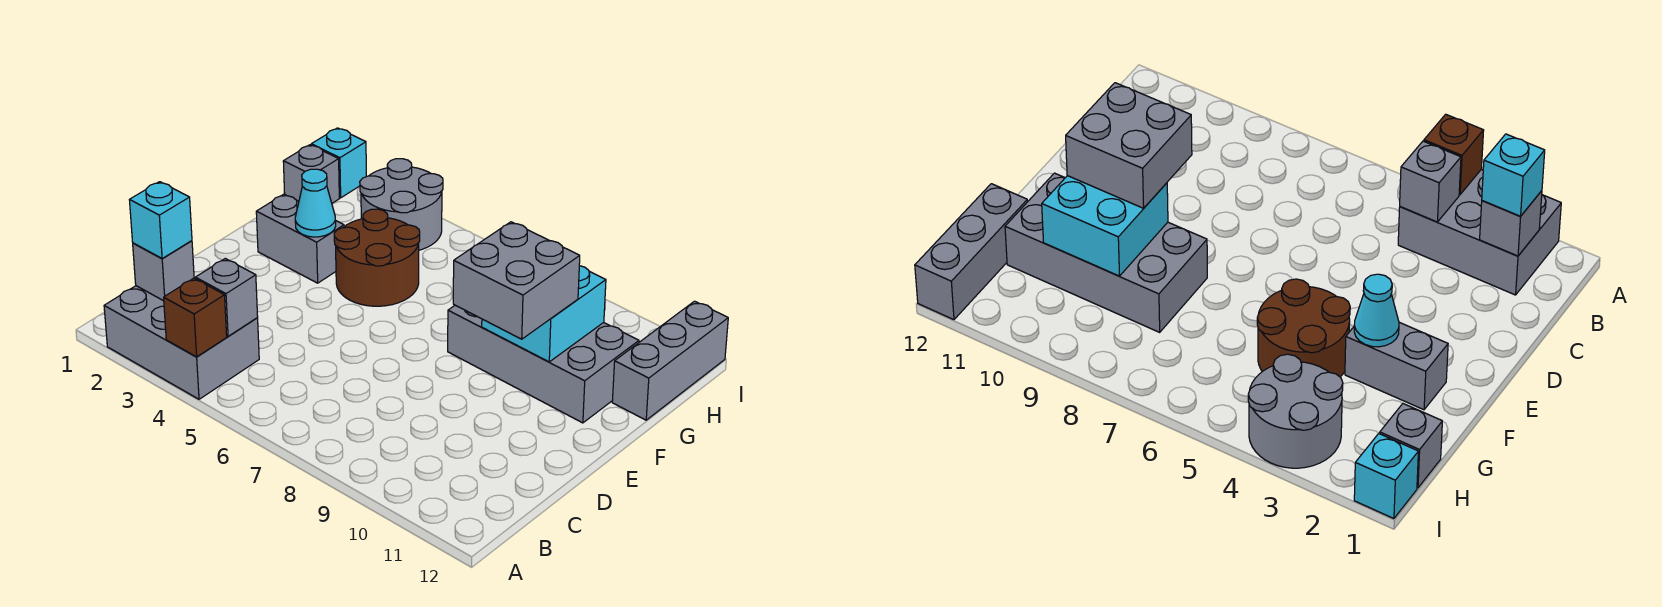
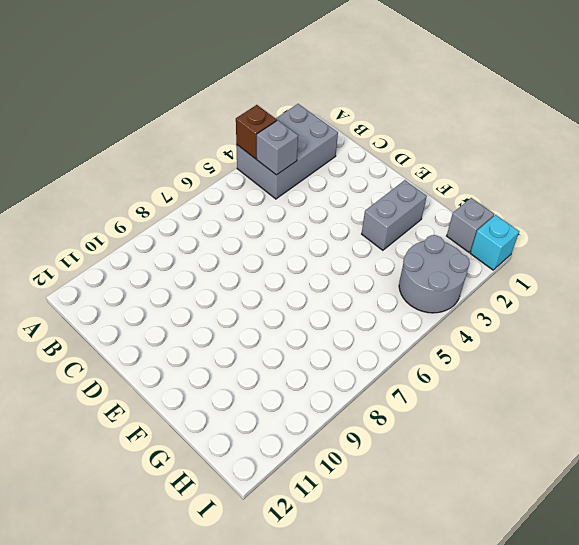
none -> brown 2x2 round brick [334,209,420,306]
none -> grey 2x4 brick [448,305,639,423]
none -> grey 1x3 brick [612,301,728,420]

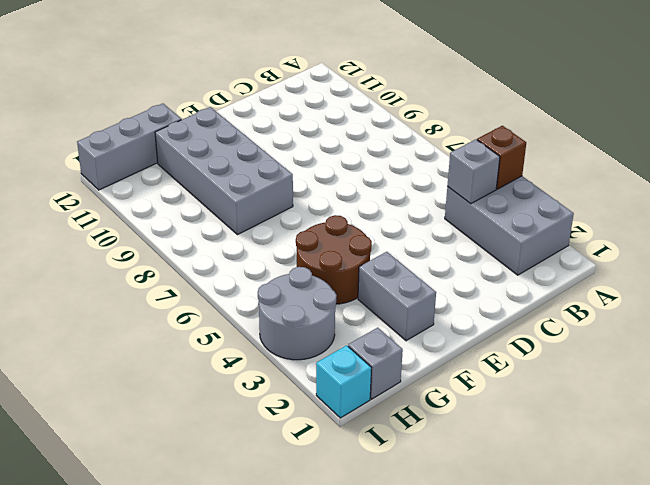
none -> grey 1x1 brick [133,241,194,301]
none -> cyan 1x1 cone [295,169,336,237]
none -> cyan 2x2 brick [482,266,606,362]

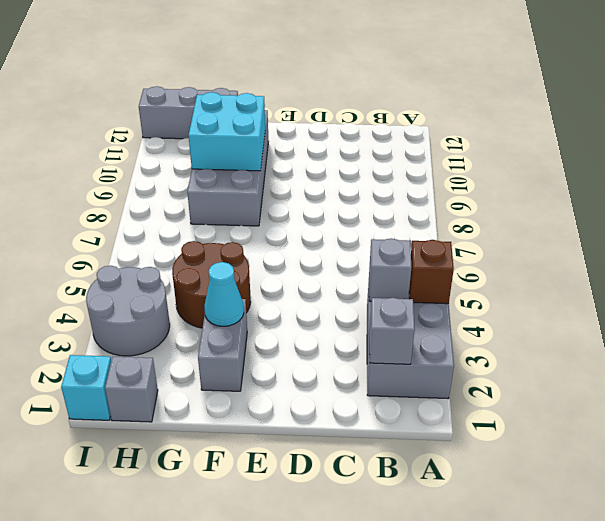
none -> cyan 1x1 brick [130,182,192,259]
none -> grey 2x2 brick [453,222,580,339]

